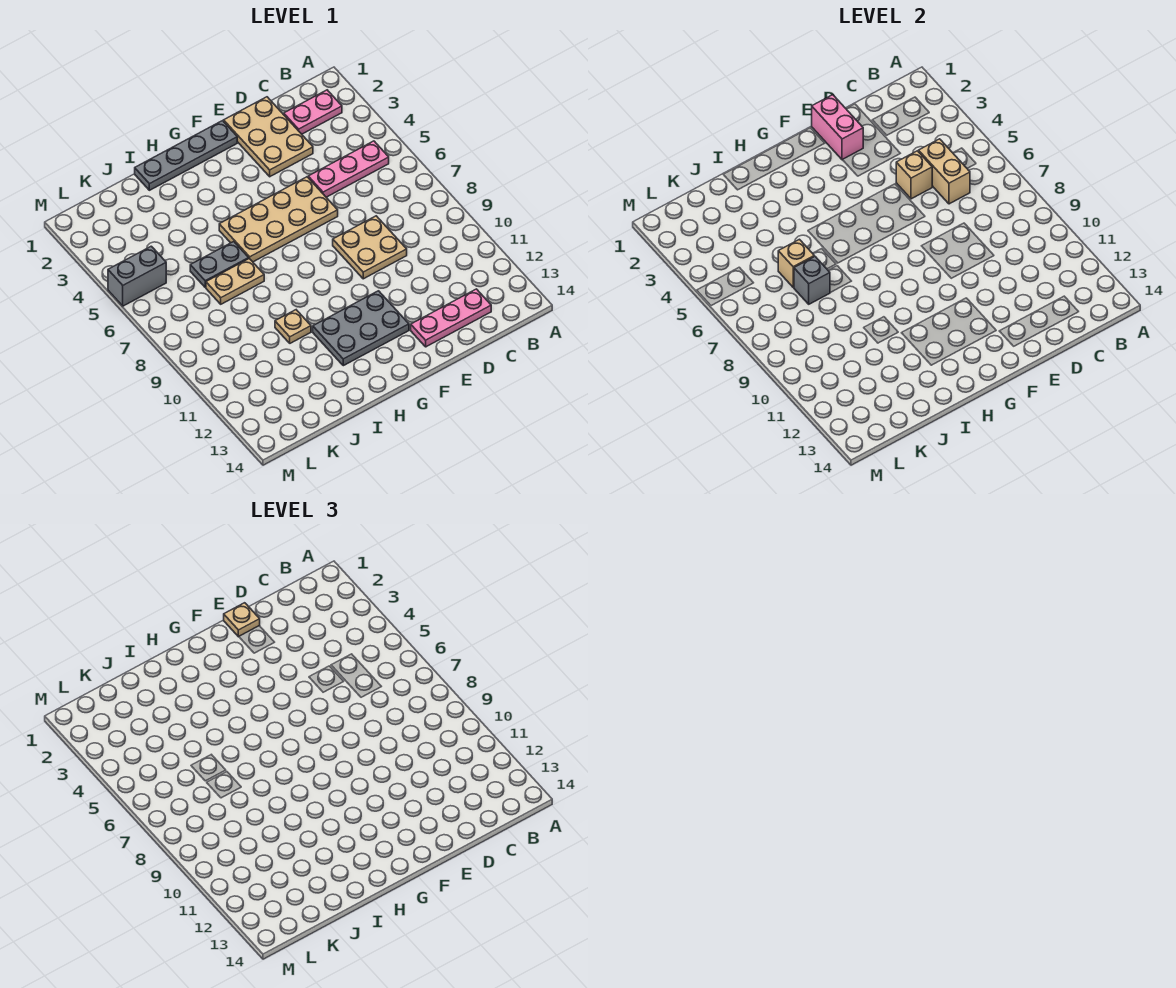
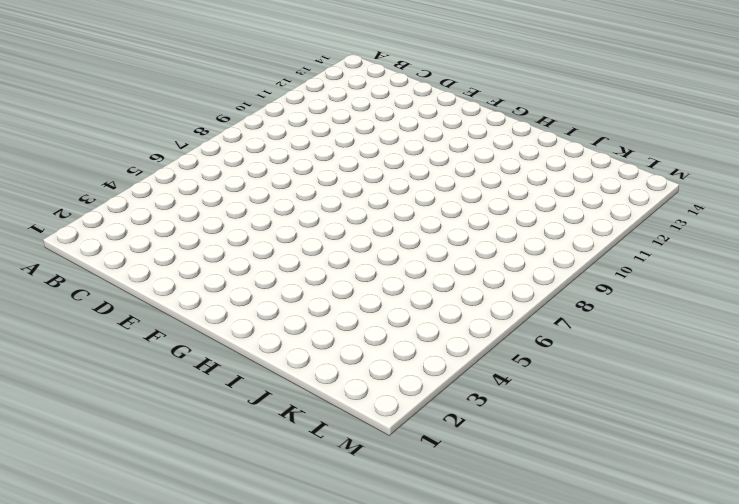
none -> pink 1x2 plate [284,90,342,134]
none -> pink 1x3 plate [308,141,389,197]
none -> pink 1x3 plate [411,289,491,347]

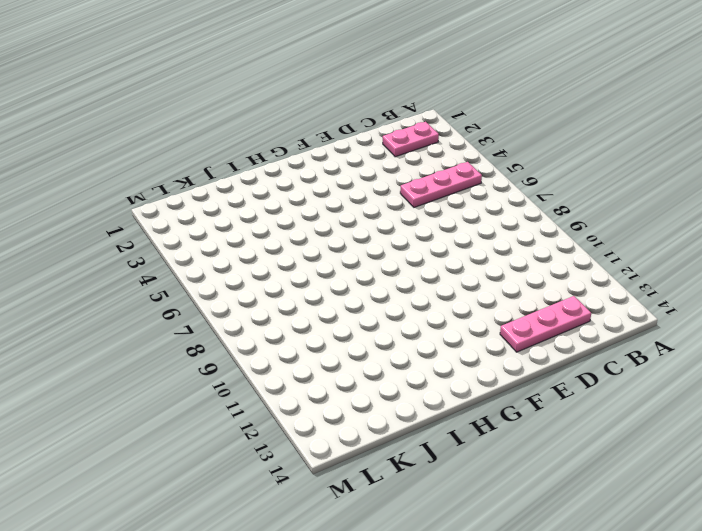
none -> tan 2x3 plate [224,97,313,177]
none -> tan 2x2 plate [333,216,407,279]
none -> tan 2x4 plate [219,177,338,262]

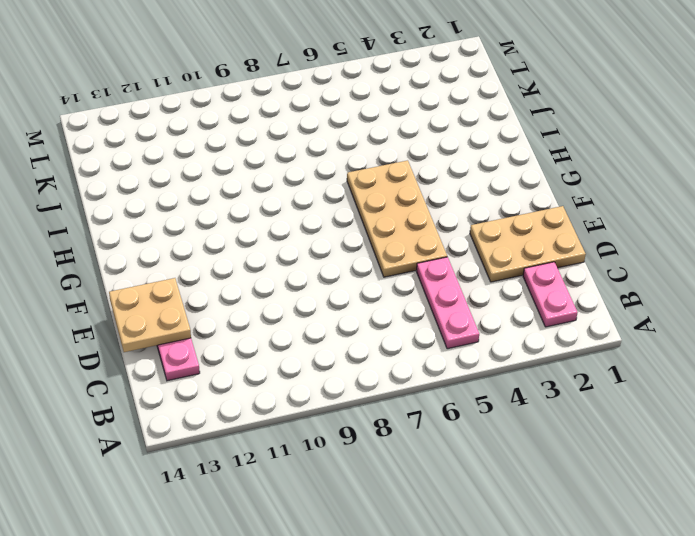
tan 2x2 plate [109,278,191,352] -> tan 2x2 plate moved to [333,216,407,279]
none -> grey 1x4 plate [135,121,237,190]
none -> grey 2x3 plate [313,291,409,366]
none -> grey 1x2 plate [190,241,249,287]

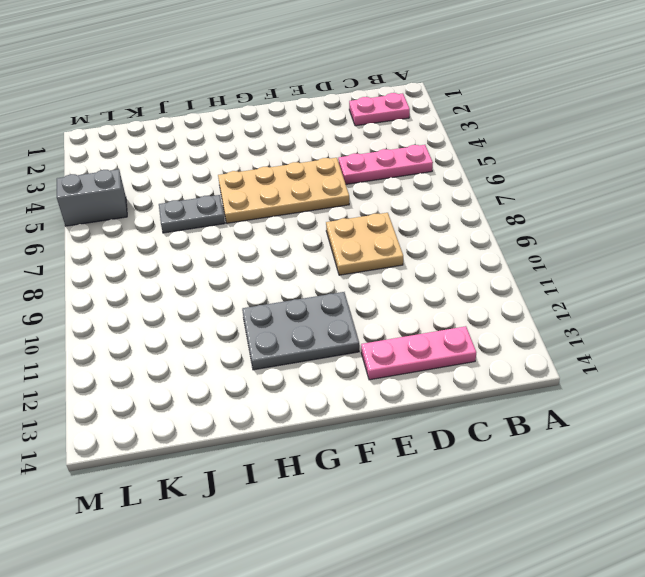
none -> tan 2x3 plate [224,97,313,177]
none -> grey 1x4 plate [135,121,237,190]
none -> tan 1x2 plate [206,259,264,304]

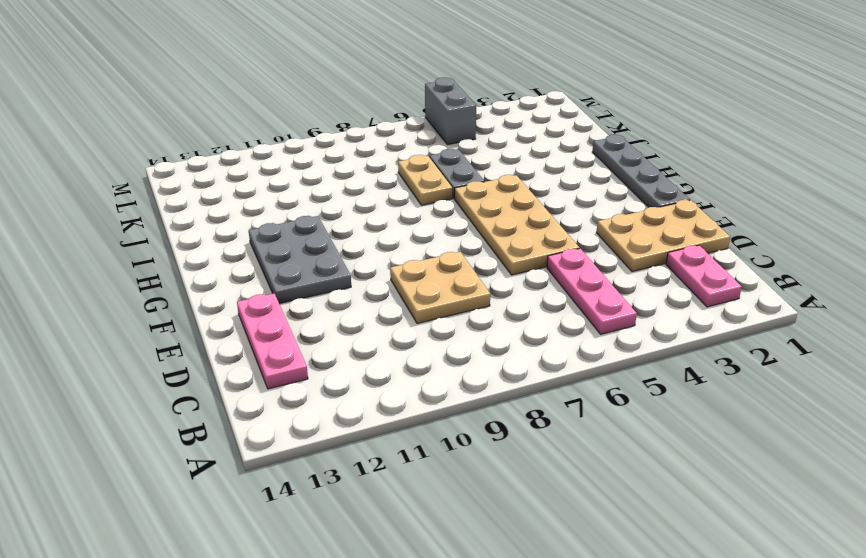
none -> tan 1x1 plate [275,310,311,343]
none -> tan 1x2 brick [919,139,970,204]
none -> tan 1x1 brick [896,151,932,199]

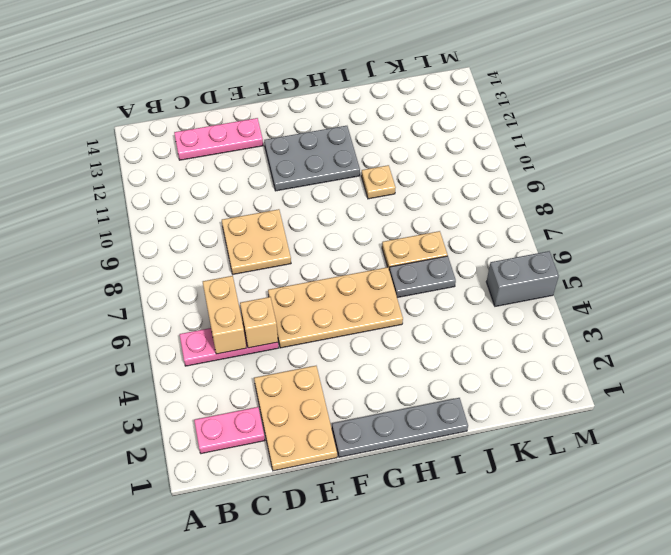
none -> pink 1x2 brick [812,95,863,160]
none -> tan 1x1 brick [778,239,814,287]
none -> grey 1x1 brick [794,256,830,304]

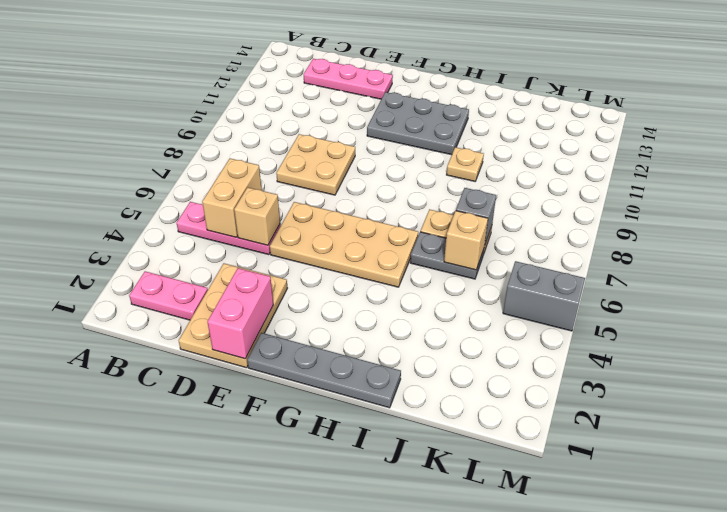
none -> tan 1x1 plate [224,603,260,637]

